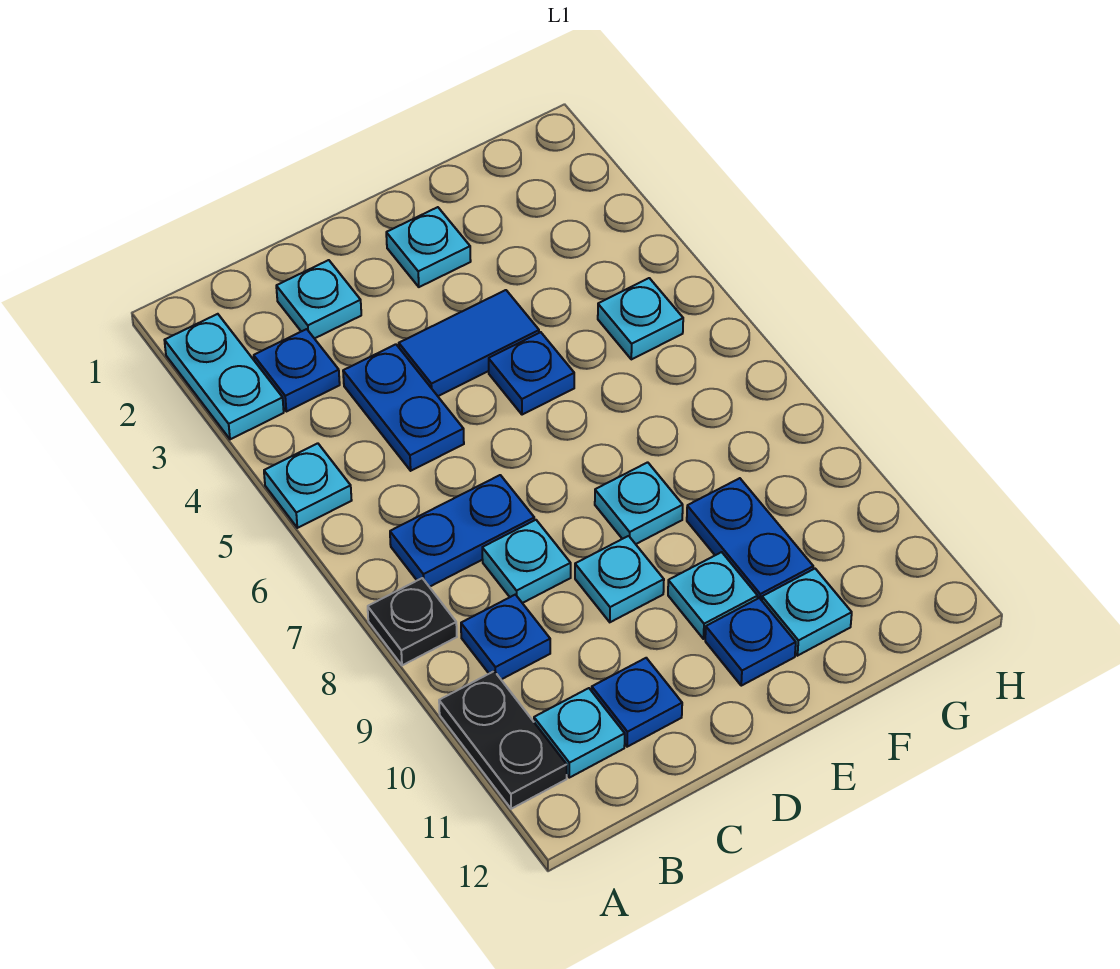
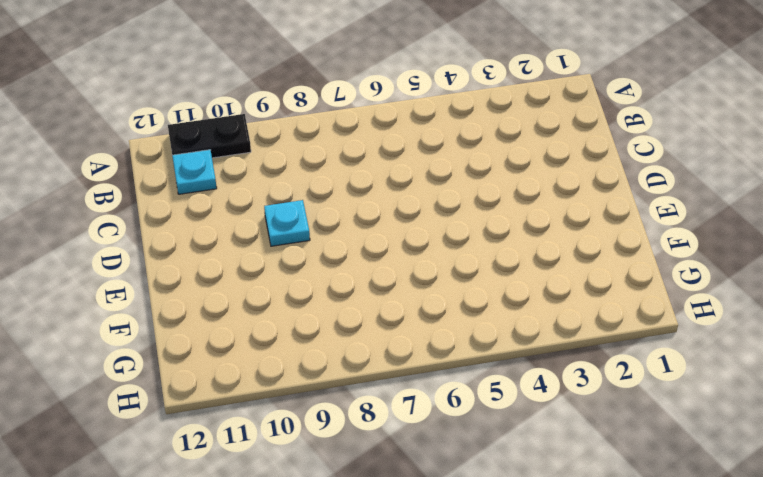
none -> cyan 1x2 plate [164,314,284,439]
none -> cyan 1x1 plate [264,443,352,528]
none -> black 1x1 plate [368,578,457,665]

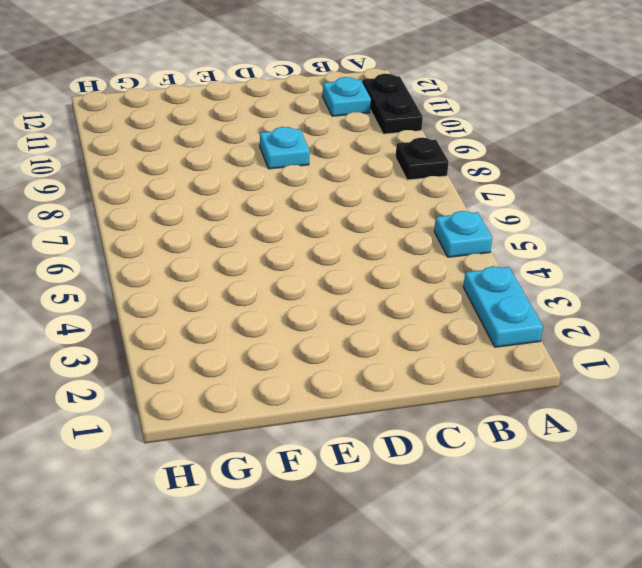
none -> blue 1x1 plate [254,329,340,412]
none -> blue 1x2 plate [390,475,534,587]
none -> blue 1x1 plate [461,595,550,679]

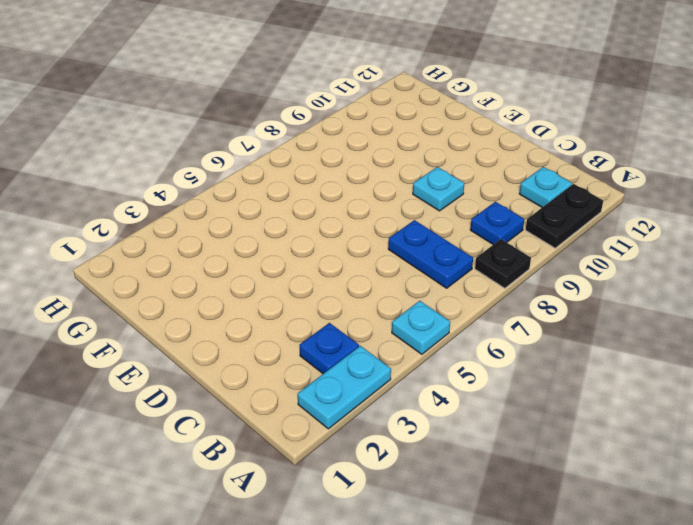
none -> cyan 1x1 plate [276,260,361,339]
none -> blue 1x2 plate [343,344,464,471]
none -> cyan 1x1 plate [482,520,571,603]

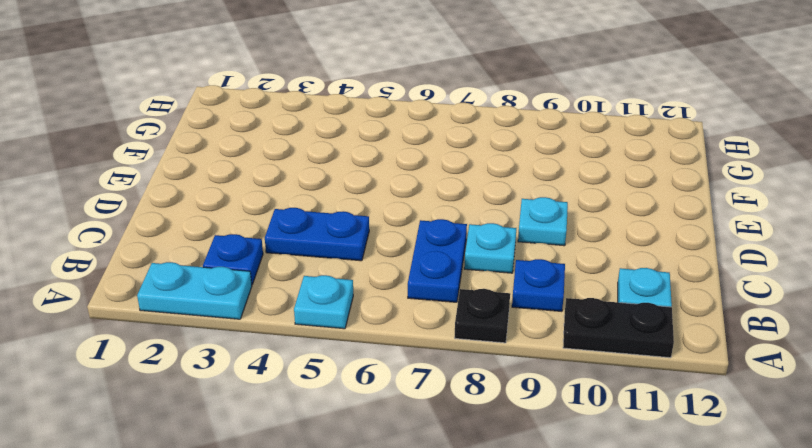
none -> cyan 1x1 plate [276,260,361,339]
none -> blue 1x1 plate [592,658,682,747]
none -> blue 1x2 tile [399,290,539,396]

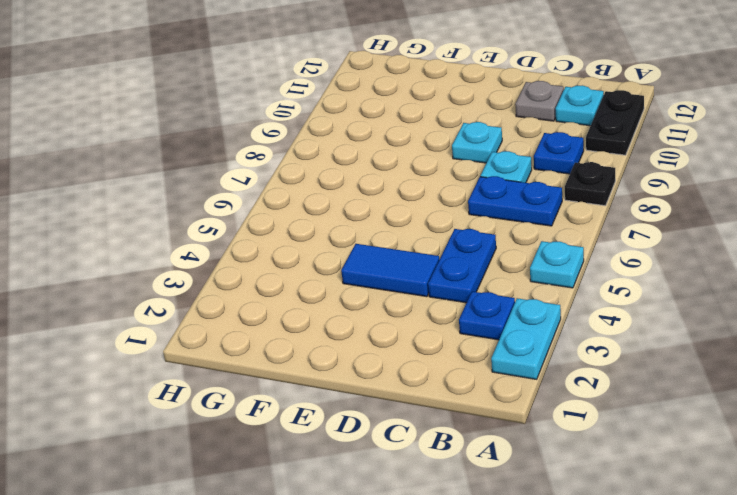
grey 1x1 plate [515,81,564,121] -> blue 1x1 plate [592,658,682,747]
none -> cyan 1x1 plate [276,260,361,339]
none -> cyan 1x1 plate [386,207,471,287]
none -> blue 1x1 plate [489,332,574,415]

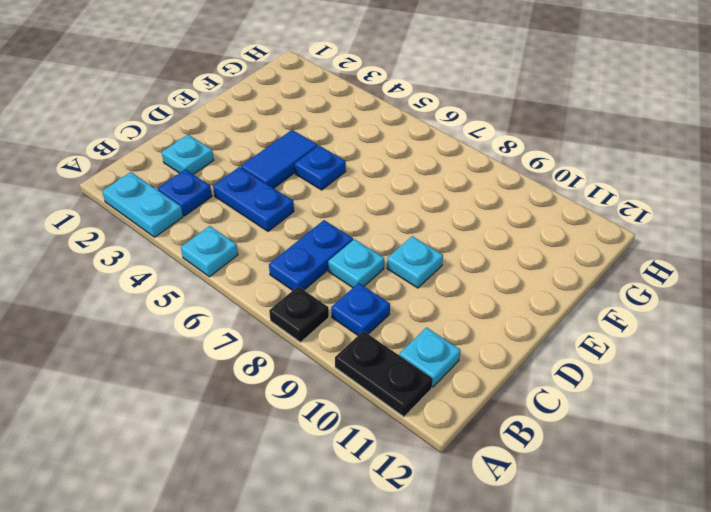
none -> blue 1x1 plate [592,658,682,747]
none -> cyan 1x1 plate [386,207,471,287]
none -> cyan 1x1 plate [595,462,683,544]

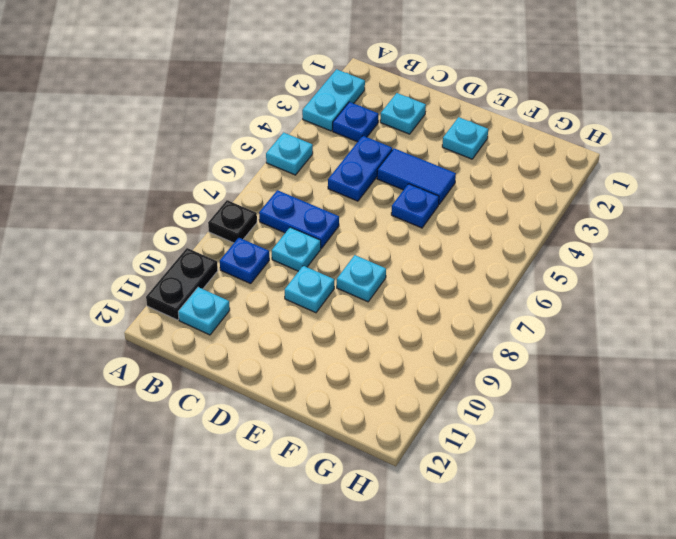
none -> blue 1x1 plate [592,658,682,747]
none -> cyan 1x1 plate [668,552,758,639]
none -> blue 1x1 plate [705,598,796,686]

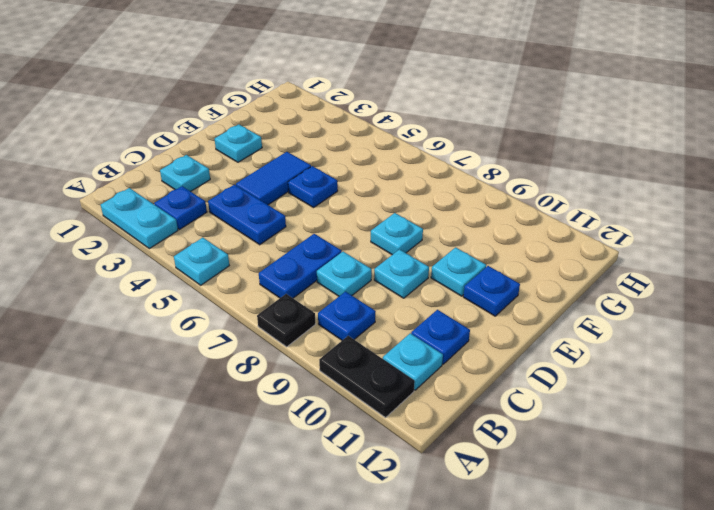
none -> blue 1x2 plate [687,478,813,600]
none -> cyan 1x1 plate [762,569,852,656]
none -> cyan 1x1 plate [598,278,683,359]

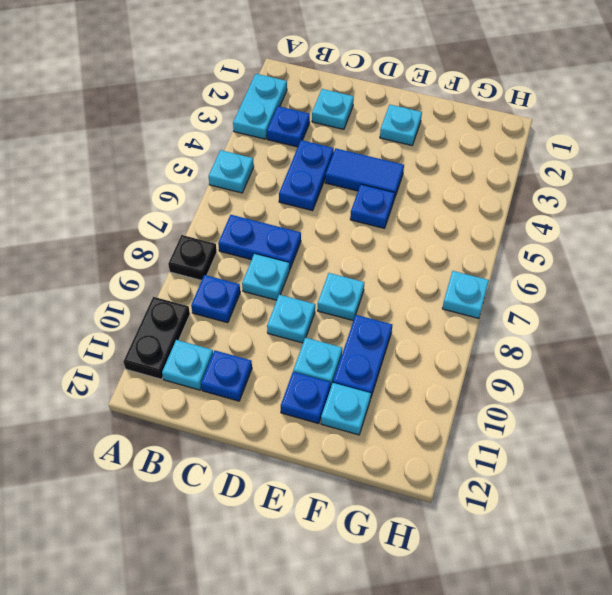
cyan 1x1 plate [442,271,489,318] -> cyan 1x1 plate moved to [598,278,683,359]

